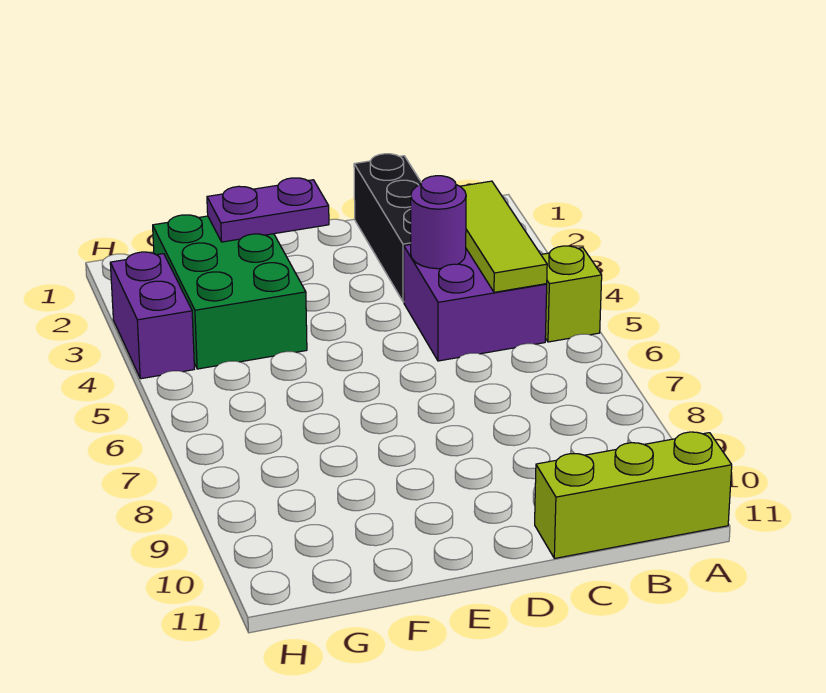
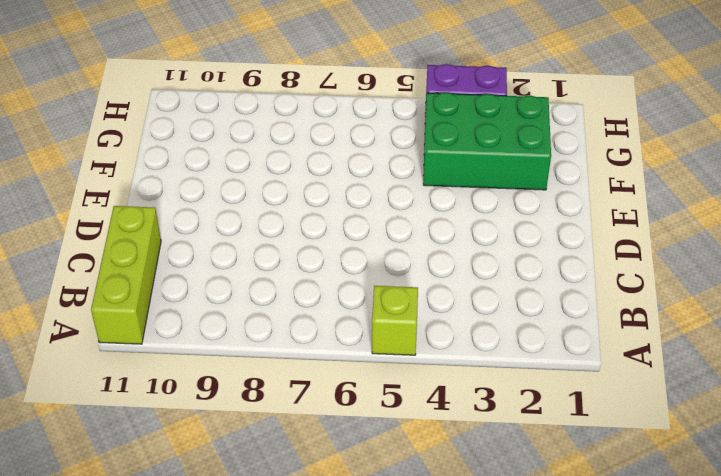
none -> purple 2x2 brick [404,244,547,361]
none -> black 1x3 brick [354,154,421,302]

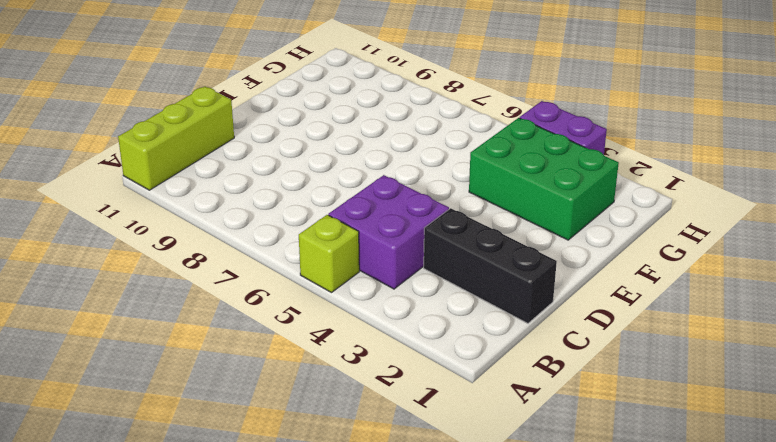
none -> lime 1x3 tile [460,181,547,292]
none -> purple 1x1 round brick [411,176,466,269]

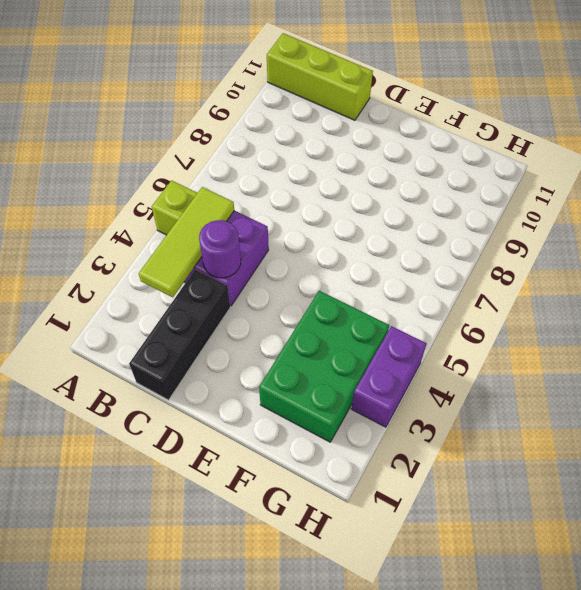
none -> purple 1x2 plate [207,178,329,242]

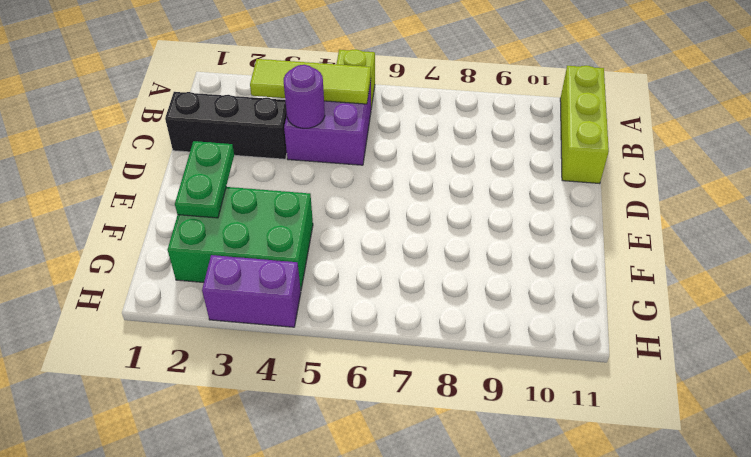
green 1x2 plate [175,141,234,218] -> purple 1x2 plate [207,178,329,242]

